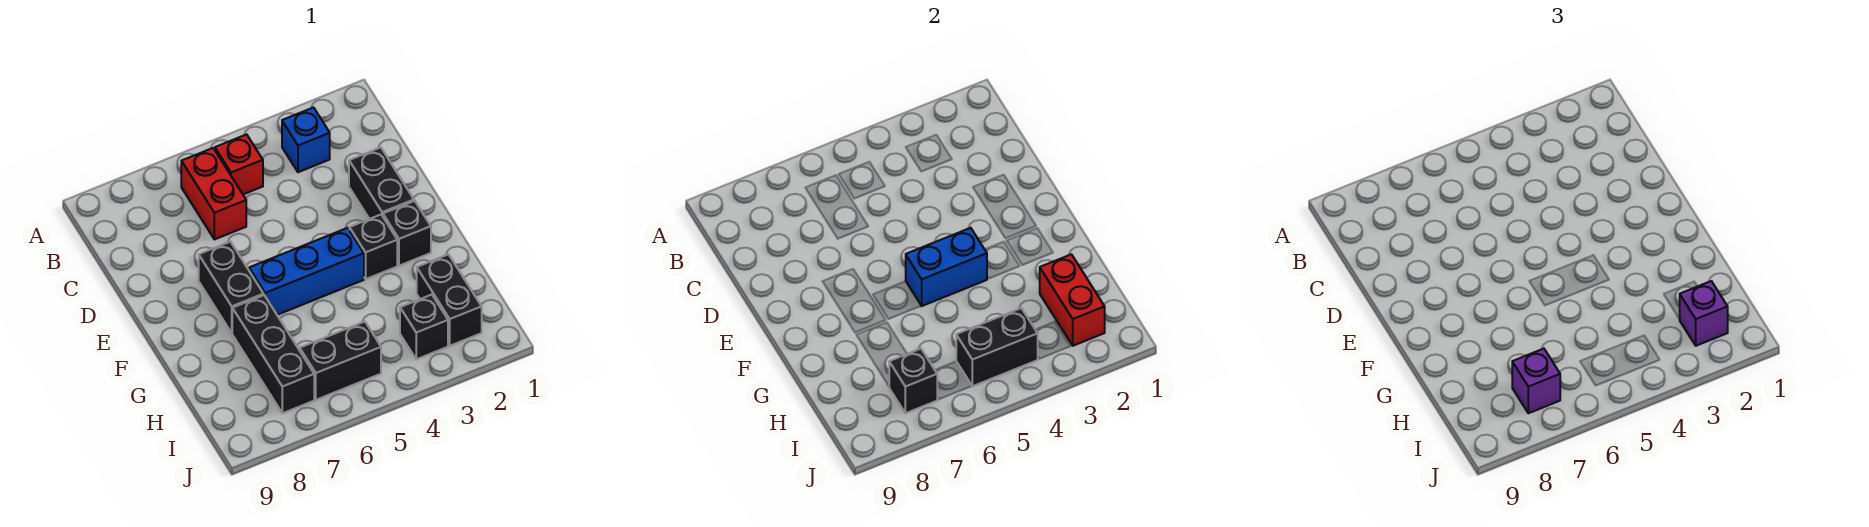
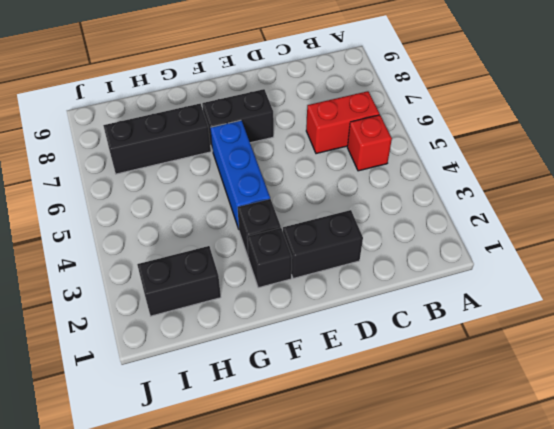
none -> blue 1x1 brick [282,108,330,172]
none -> black 1x1 brick [400,295,448,359]
none -> black 1x2 brick [300,322,381,400]

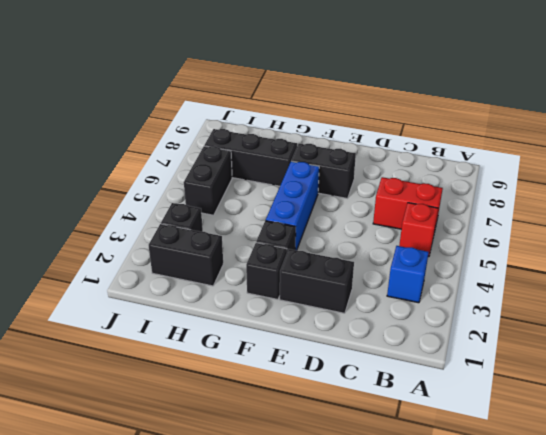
none -> blue 1x2 brick [906,228,987,306]
none -> red 1x2 brick [1040,254,1105,346]
none -> black 1x2 brick [956,308,1038,386]

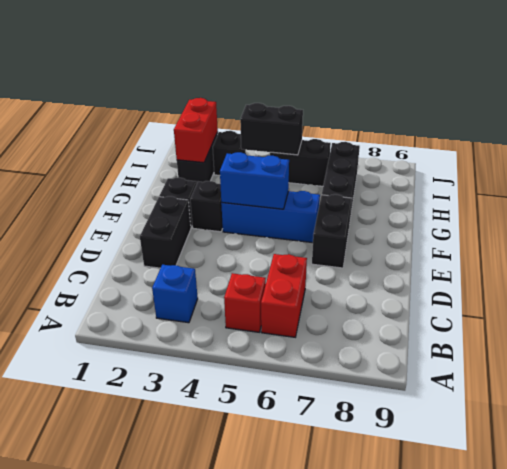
none -> black 1x1 brick [889,349,937,413]
none -> purple 1x1 brick [1680,281,1728,346]
none -> purple 1x1 brick [1512,349,1560,413]

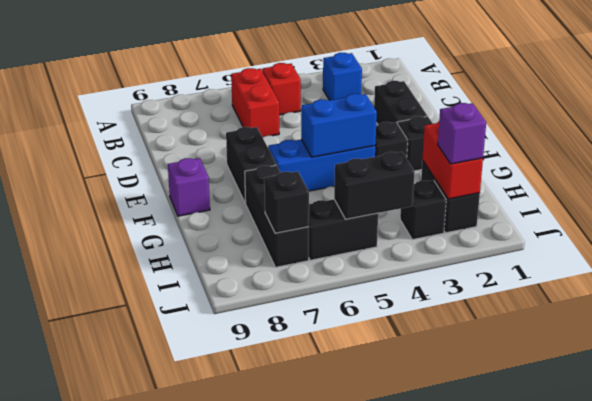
purple 1x1 brick [168,158,210,216] -> purple 1x1 brick moved to [1512,349,1560,413]

